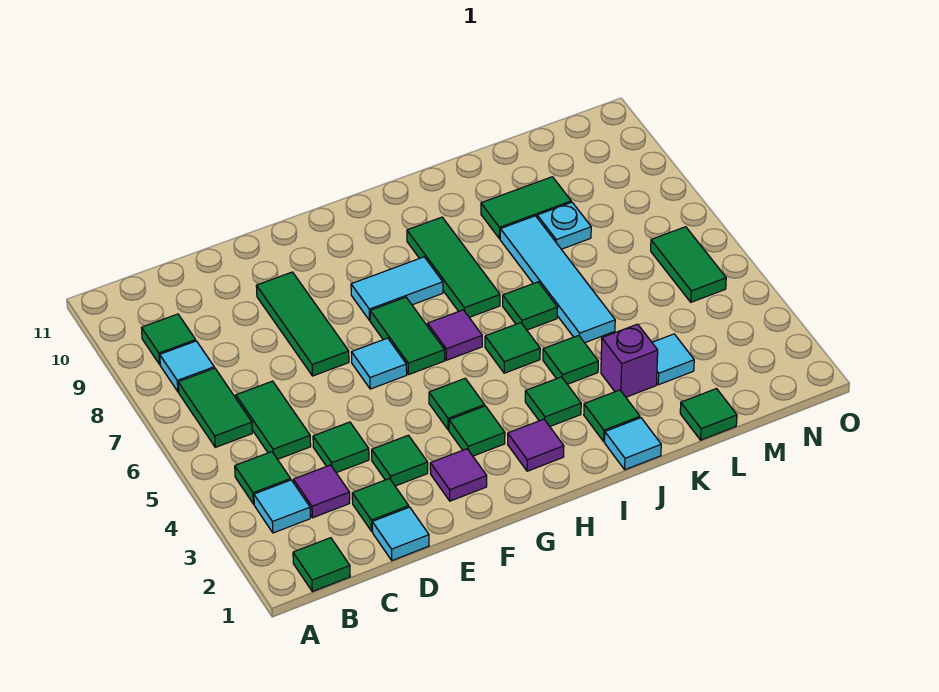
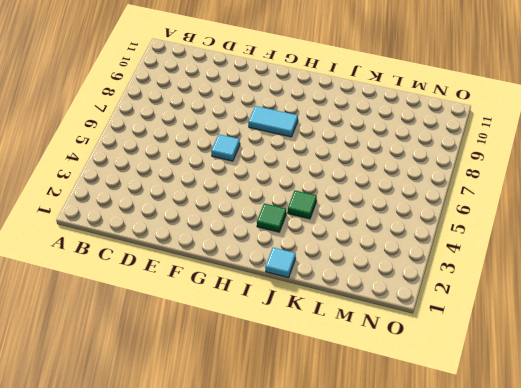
none -> green 1x1 tile [293,538,350,592]
none -> cyan 1x1 tile [254,480,310,533]
none -> green 1x1 tile [235,452,291,504]
none -> green 1x2 tile [178,368,252,447]

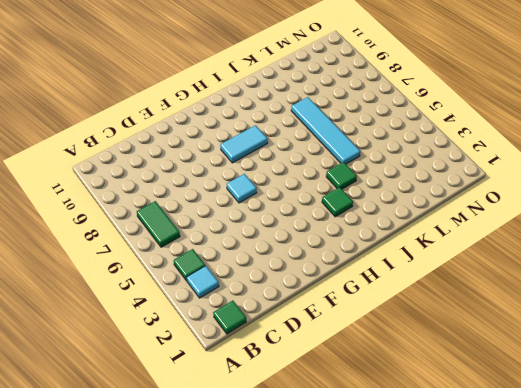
none -> cyan 1x1 tile [160,341,214,392]
none -> green 1x1 tile [142,314,196,364]
none -> purple 1x1 tile [293,465,350,518]
none -> green 1x2 tile [236,381,311,459]

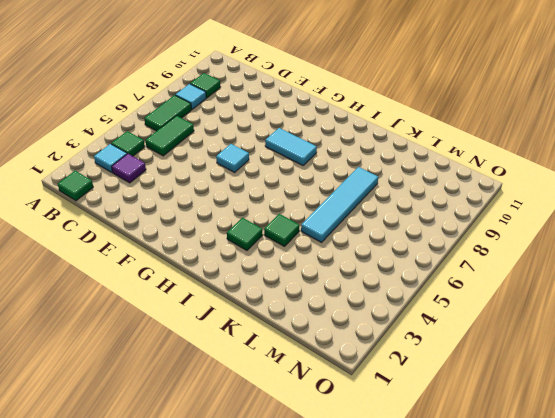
none -> cyan 1x1 tile [372,507,429,560]
none -> green 1x1 tile [352,479,409,531]
none -> green 1x1 tile [313,422,369,473]
none -> green 1x1 tile [372,435,428,486]

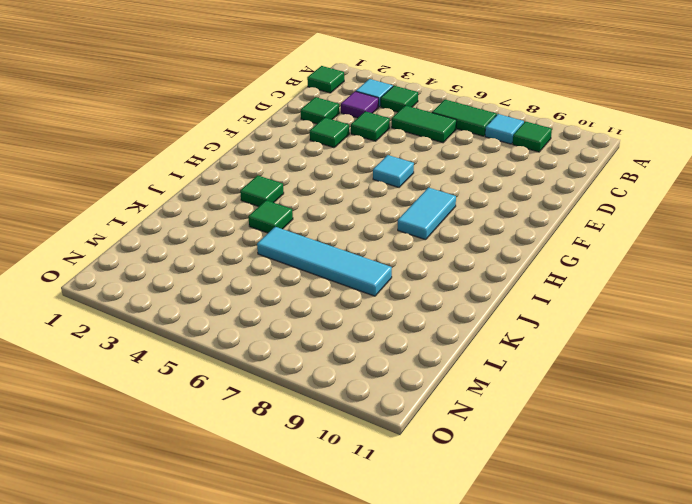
none -> cyan 1x1 tile [372,507,429,560]
none -> green 1x3 tile [256,272,349,376]
none -> purple 1x1 tile [430,449,487,501]
none -> green 1x1 tile [449,406,505,456]

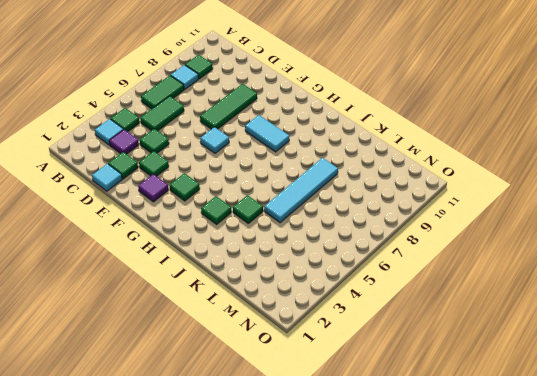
none -> green 1x1 tile [293,538,350,592]
none -> green 1x1 tile [429,379,485,430]
none -> green 1x2 tile [370,297,445,375]
none -> purple 1x1 tile [508,419,564,471]

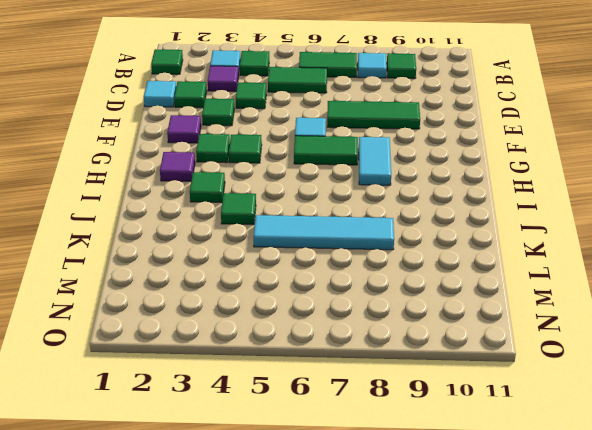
none -> purple 1x1 tile [428,310,482,360]
none -> green 1x1 tile [485,323,540,373]
none -> green 1x3 tile [407,217,500,317]
none -> cyan 1x1 tile [605,418,661,470]

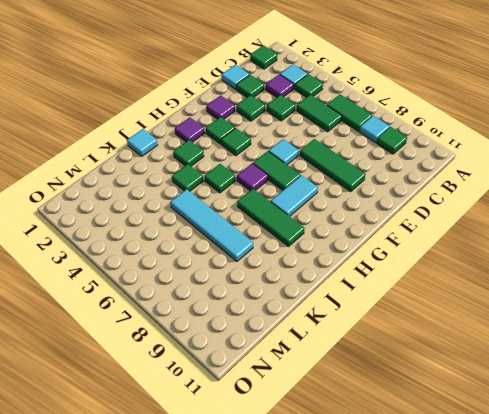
none -> green 1x1 tile [584,390,640,441]
none -> green 1x1 tile [503,282,558,330]
none -> purple 1x1 brick [601,324,658,397]
none -> green 1x2 tile [481,177,571,239]

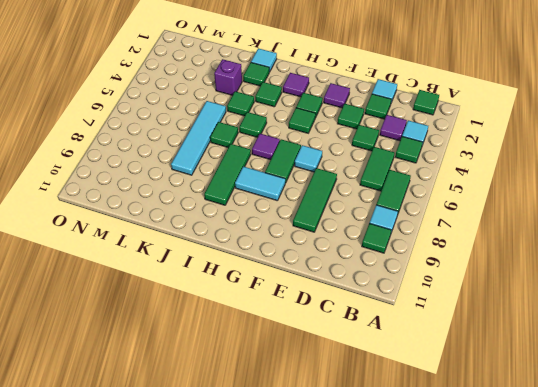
none -> green 1x2 tile [481,177,571,239]
none -> green 1x1 tile [680,389,737,440]
none -> cyan 1x1 tile [652,334,694,385]
none -> cyan 1x1 plate [537,202,591,249]

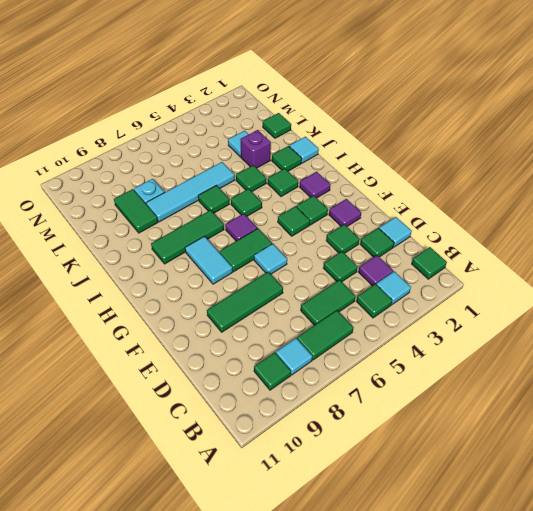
none -> green 1x2 tile [651,227,726,302]

